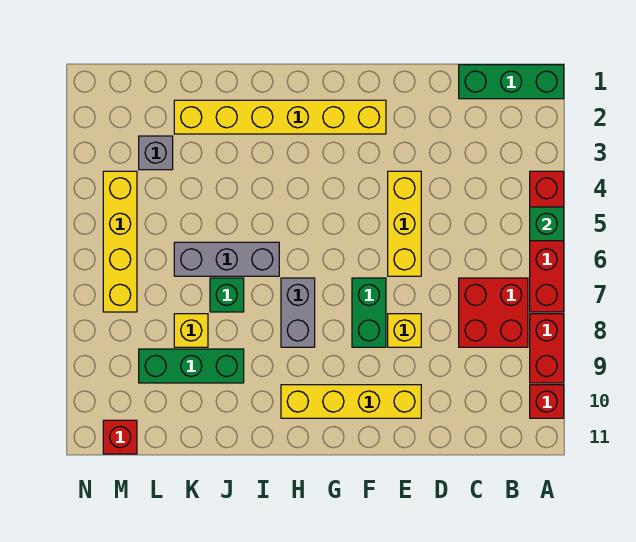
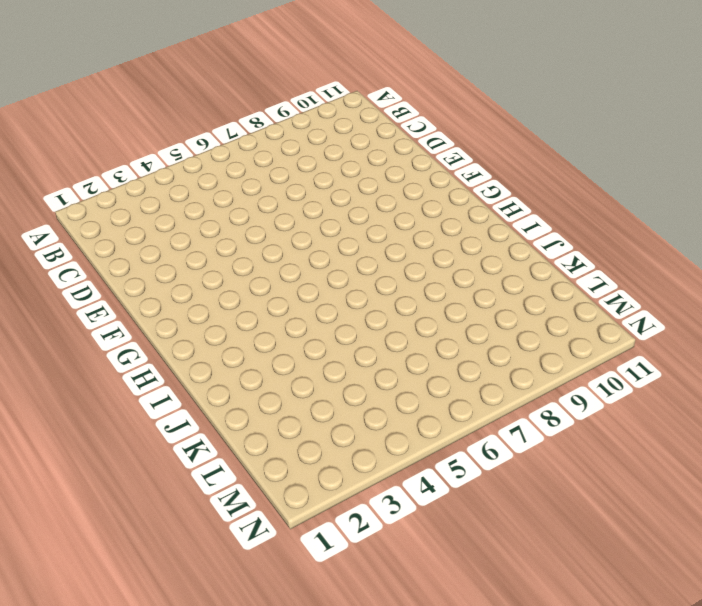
none -> green 1x3 brick [459,65,564,99]
none -> red 1x4 brick [530,171,564,312]
none -> red 1x2 brick [530,314,564,383]

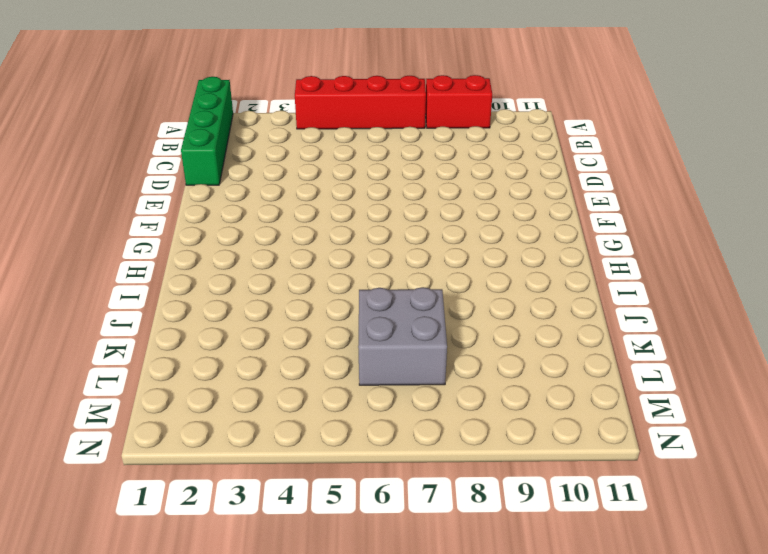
green 1x4 brick [181,77,233,185] -> green 1x3 brick [459,65,564,99]
grey 2x2 brick [358,287,447,385] -> grey 1x3 brick [174,242,279,276]
none -> red 1x1 brick [530,385,564,418]
none -> red 2x2 brick [459,278,528,347]
none -> yellow 1x3 brick [388,171,421,276]

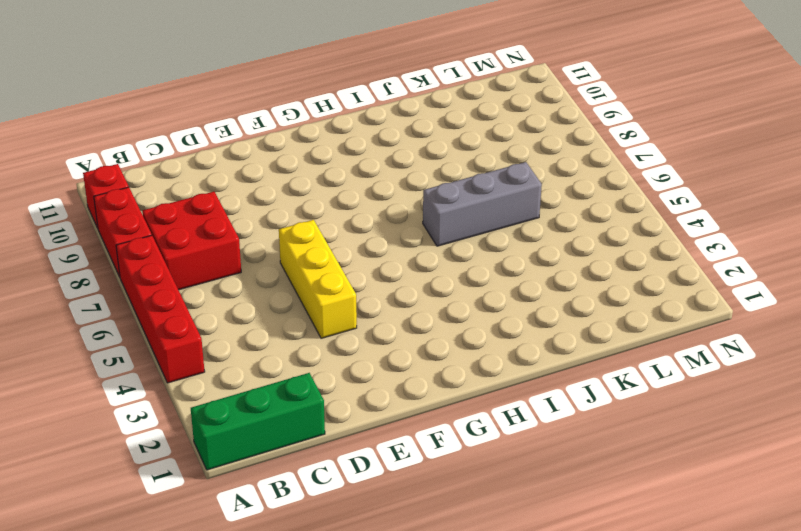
none -> yellow 1x1 brick [388,314,421,347]
none -> yellow 1x4 brick [281,385,421,418]
none -> yellow 1x6 brick [174,100,386,134]

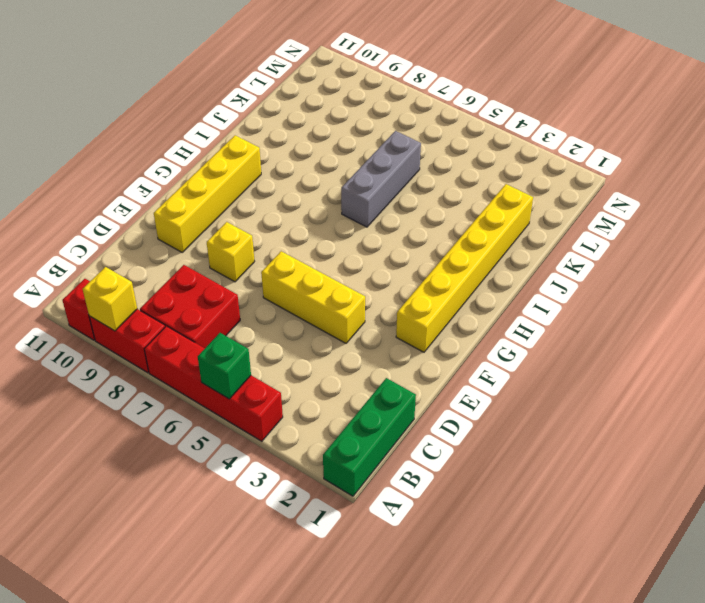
yellow 1x1 brick [83,267,137,331] -> yellow 1x1 brick moved to [174,314,208,347]
none -> green 1x2 brick [352,278,386,347]
none -> grey 1x2 brick [281,278,315,347]
none -> green 1x1 brick [210,278,244,312]

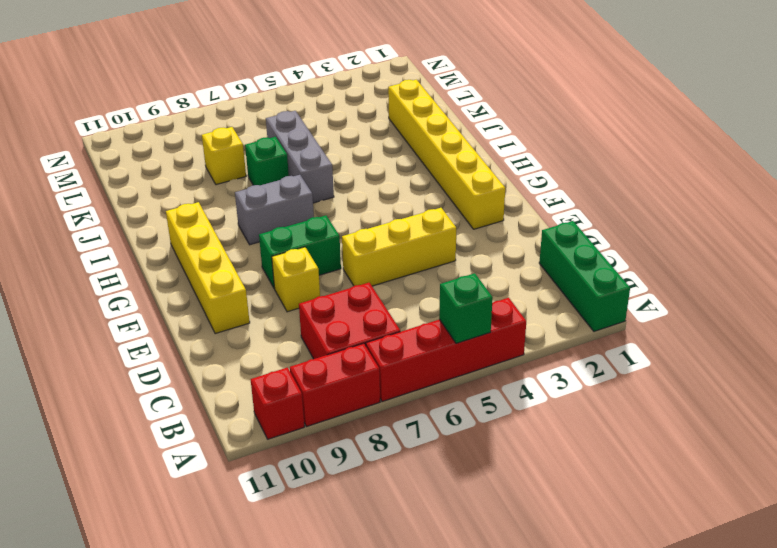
none -> green 1x3 brick [139,349,244,383]
none -> grey 1x1 brick [139,136,173,170]
none -> yellow 1x4 brick [103,171,137,312]

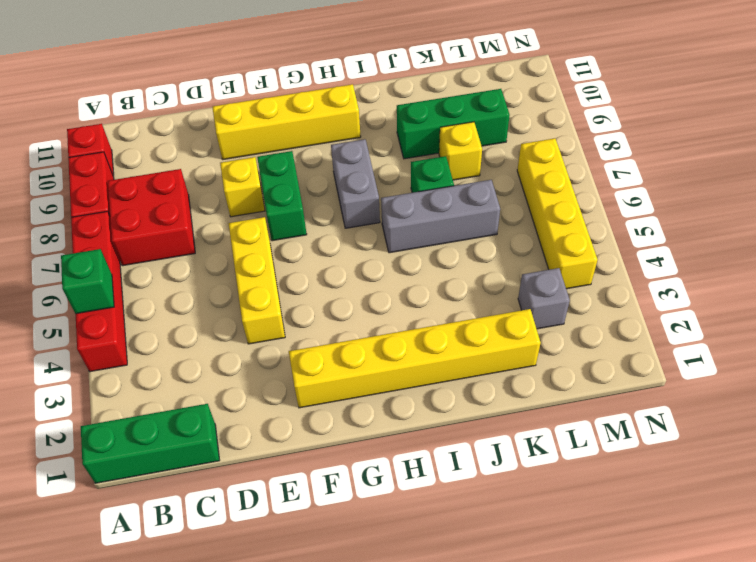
none -> red 1x1 brick [103,420,137,454]

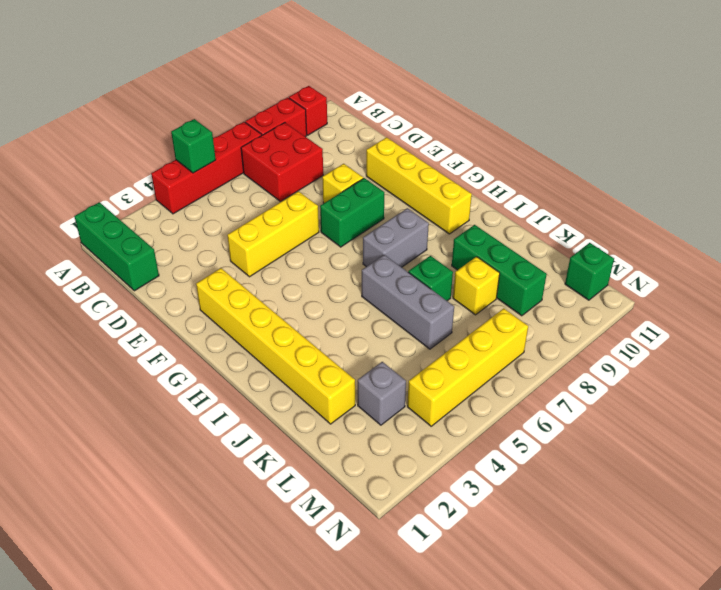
green 1x1 brick [565,243,614,300] -> red 1x1 brick [103,420,137,454]

